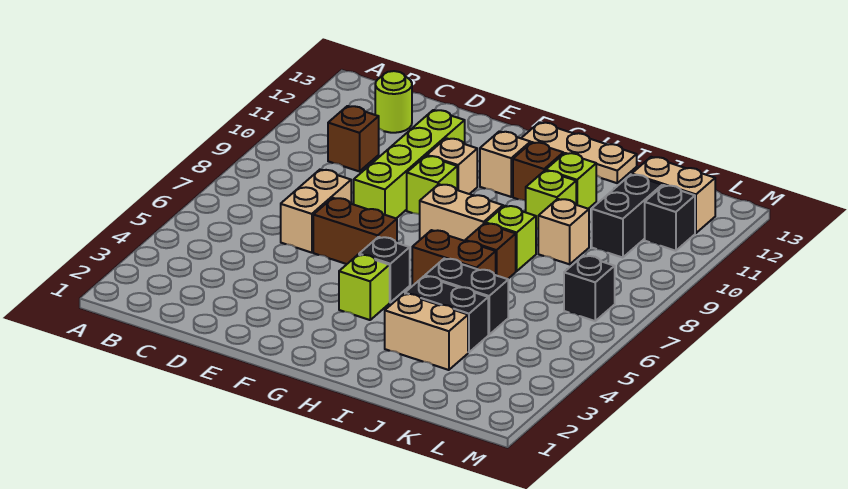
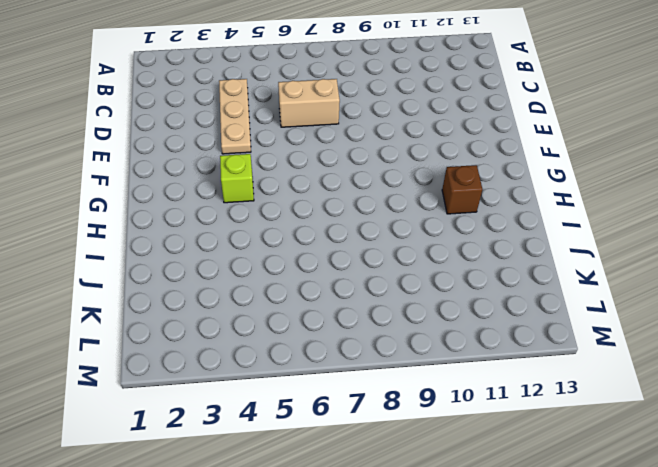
tan 1x3 plate [219,79,251,154] -> tan 1x3 plate moved to [521,122,637,183]
none -> brown 1x1 brick [328,106,379,171]
none -> lime 1x1 round brick [375,71,412,133]
none -> brown 1x2 brick [313,198,397,264]

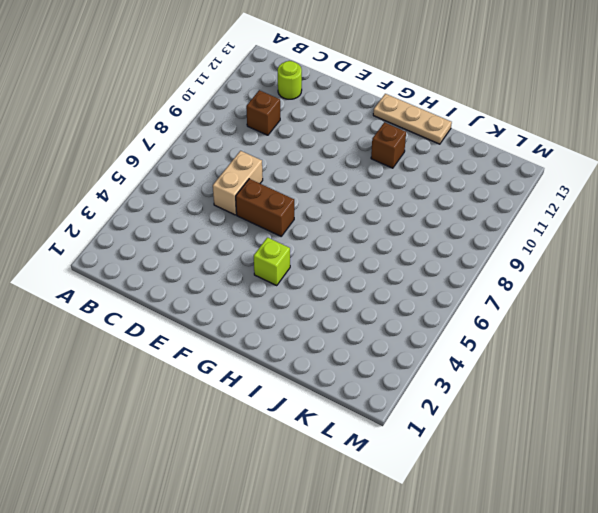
none -> lime 1x4 brick [354,110,465,218]
none -> lime 1x1 brick [407,156,457,215]
none -> tan 1x1 brick [427,138,477,194]

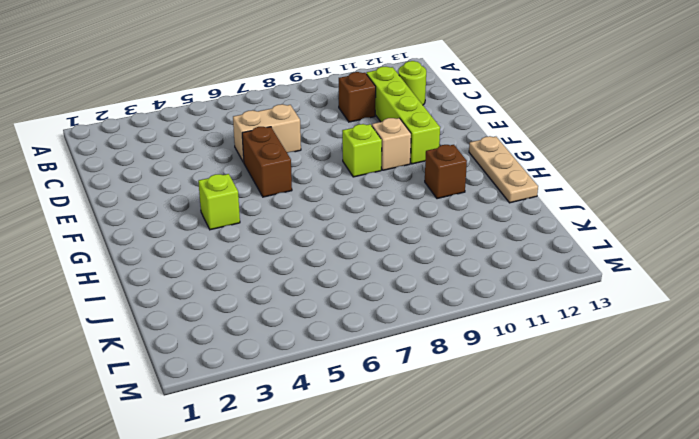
lime 1x4 brick [366,67,440,164] -> lime 1x4 brick turned to [354,110,465,218]
none -> black 1x1 brick [359,237,410,302]
none -> tan 1x2 brick [420,184,503,241]
none -> tan 1x1 brick [480,131,530,197]

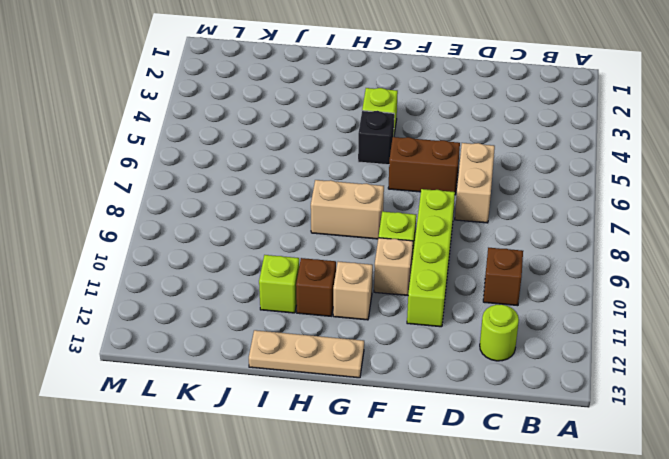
none -> brown 1x2 brick [412,230,496,286]
none -> tan 1x2 brick [385,294,468,370]
none -> black 1x2 brick [405,276,488,352]

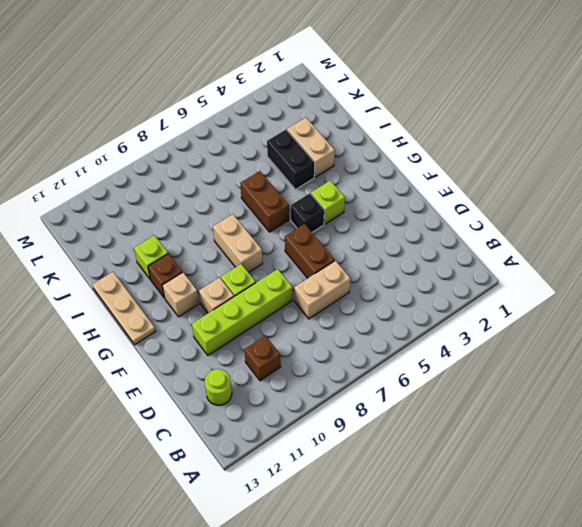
none -> black 1x2 brick [425,259,508,335]
none -> brown 1x1 brick [465,223,516,279]
none -> lime 1x1 brick [485,206,536,271]

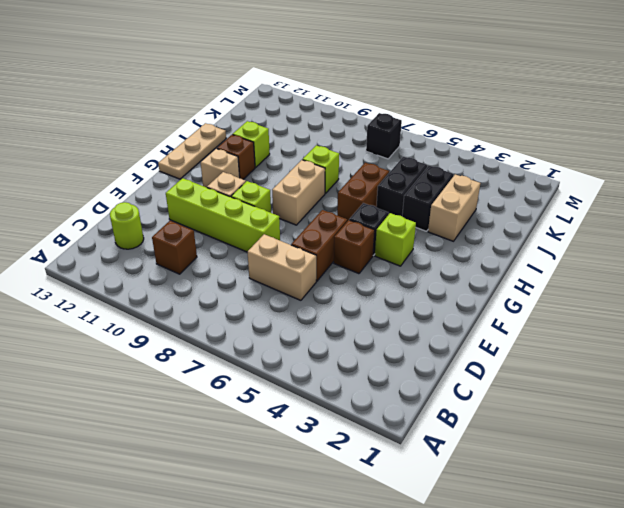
brown 1x1 brick [334,220,375,274] -> brown 1x1 brick moved to [465,223,516,279]
none -> lime 1x1 brick [526,171,576,229]
none -> tan 1x1 brick [538,199,589,264]
none -> black 1x2 brick [592,174,662,258]

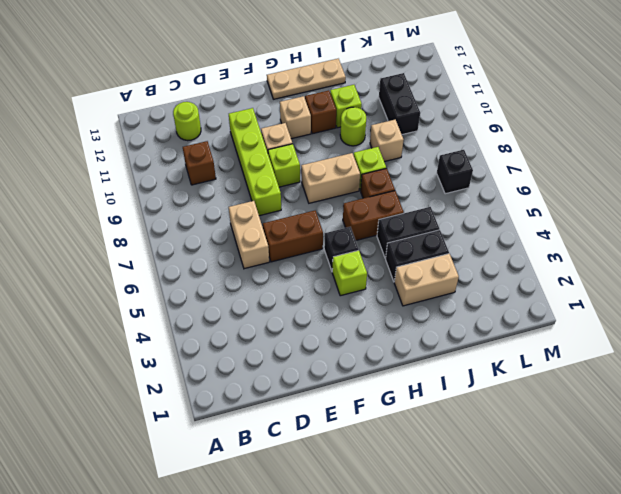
lime 1x1 round brick [340,107,366,146] -> lime 1x1 brick [526,171,576,229]
none -> tan 1x2 brick [632,157,715,233]
none -> black 1x1 brick [645,185,695,251]

